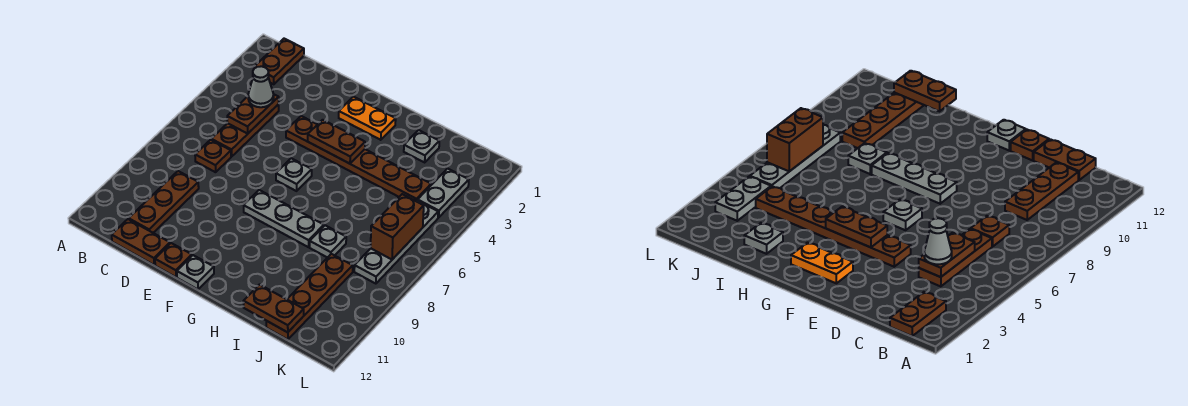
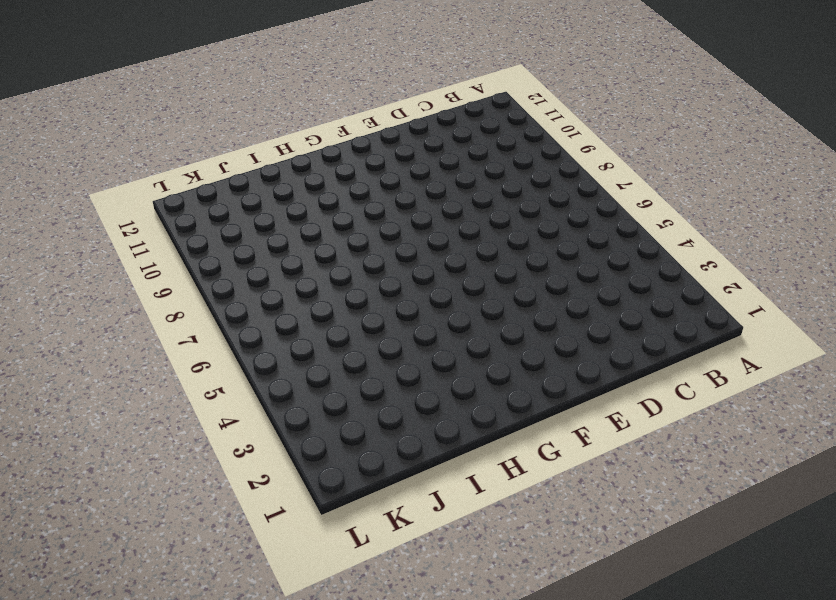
none -> brown 1x2 plate [254,39,304,84]
none -> brown 1x3 plate [211,104,279,157]
none -> brown 1x1 plate [195,140,231,172]

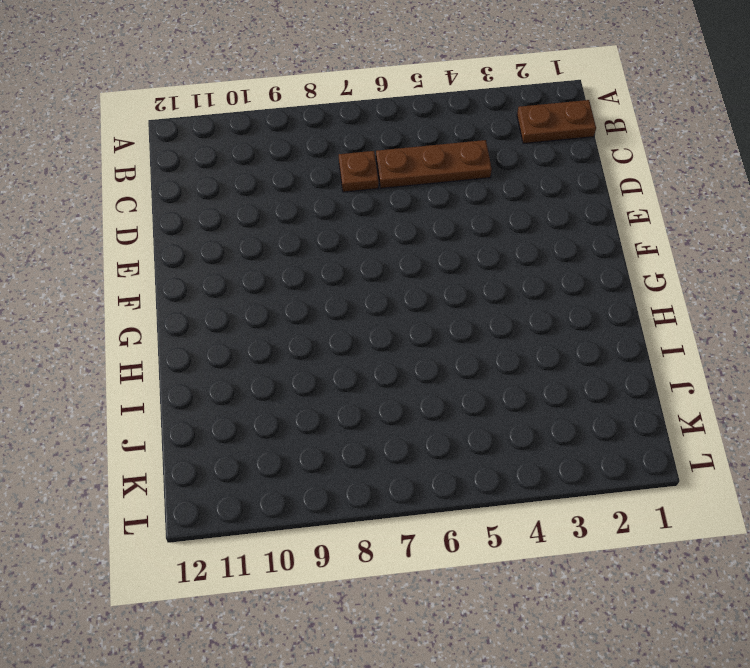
none -> brown 1x3 plate [129,171,199,233]
none -> brown 1x2 plate [112,219,170,265]
none -> brown 1x6 plate [286,116,431,201]

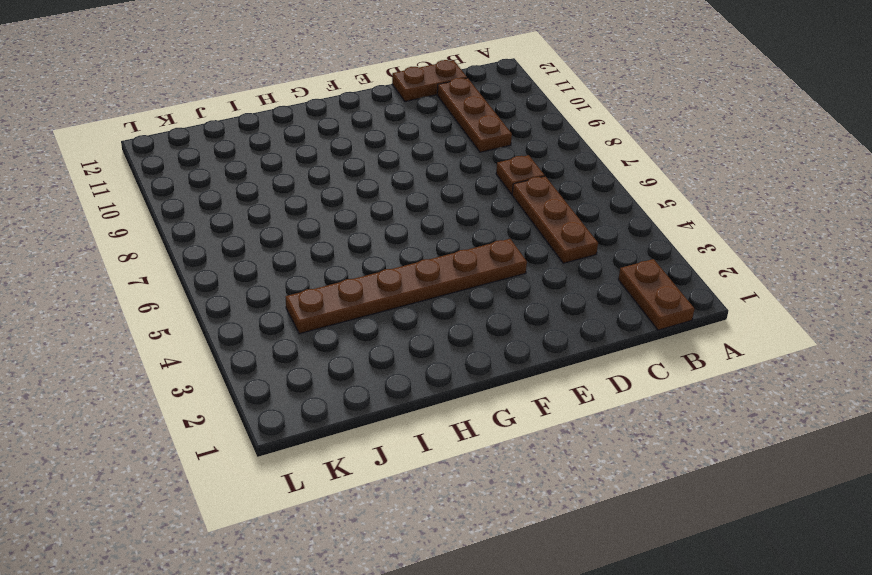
none -> brown 1x1 plate [155,243,192,277]
none -> orange 1x2 plate [339,97,396,140]
none -> grey 1x1 plate [276,158,312,191]

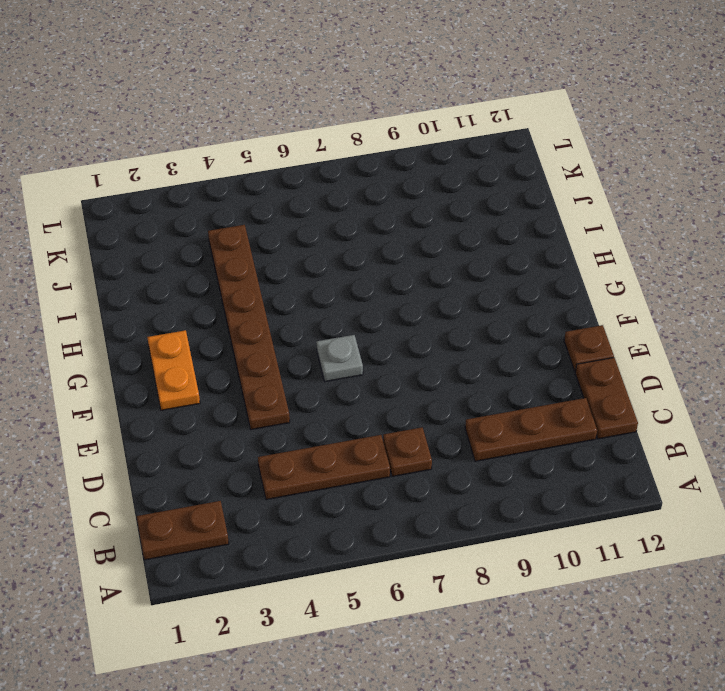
none -> grey 1x3 plate [244,190,324,247]
none -> grey 1x1 plate [177,255,214,289]
none -> grey 1x1 plate [404,130,439,162]

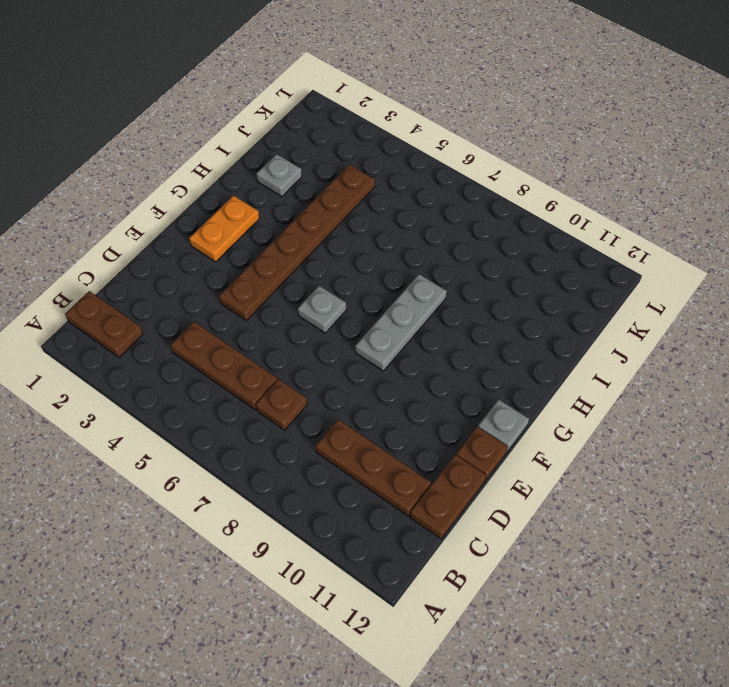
none -> grey 1x1 plate [310,225,346,258]
none -> brown 1x4 plate [266,254,353,340]
none -> grey 1x2 plate [418,169,469,218]

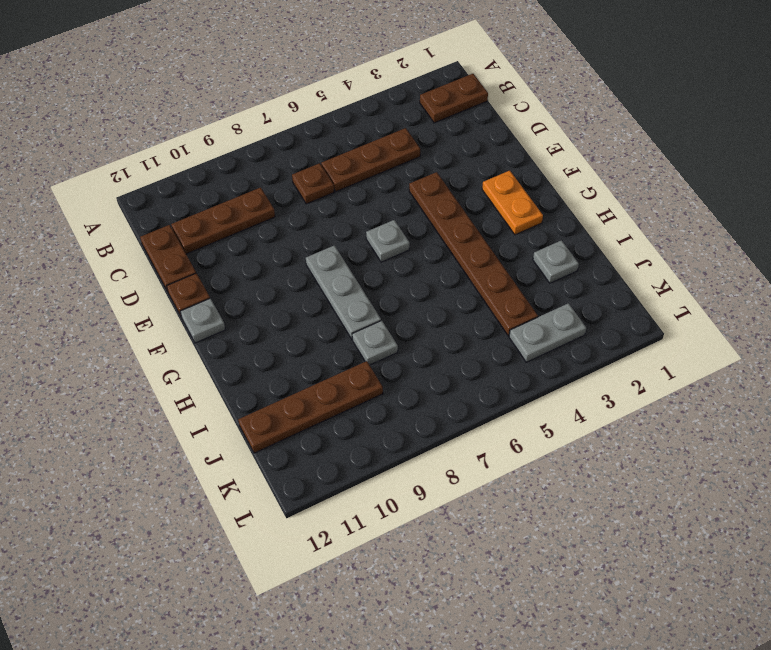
none -> grey 1x4 plate [354,200,438,284]
none -> brown 1x2 plate [227,94,279,134]
none -> brown 1x2 plate [308,120,365,164]

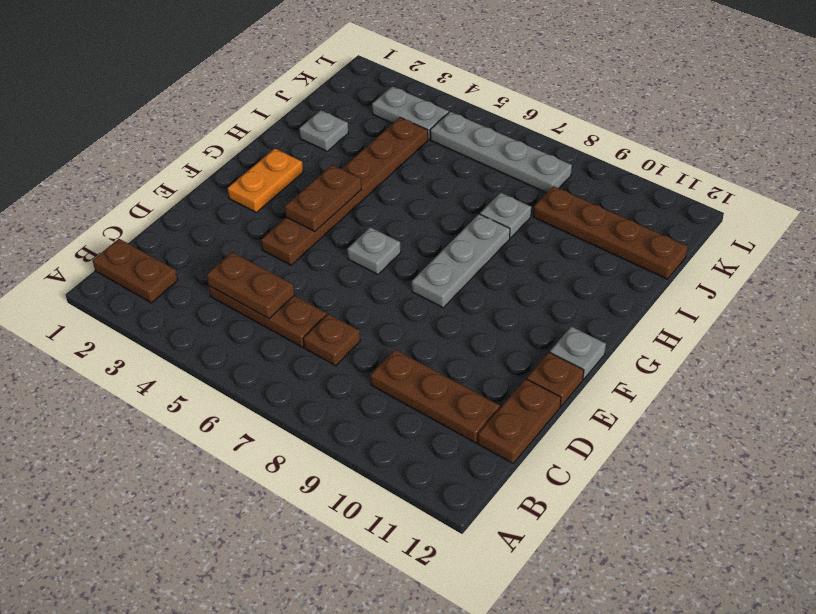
none -> brown 1x2 plate [244,285,304,332]
none -> brown 1x2 brick [371,194,424,259]
none -> grey 1x1 cone [248,66,274,107]

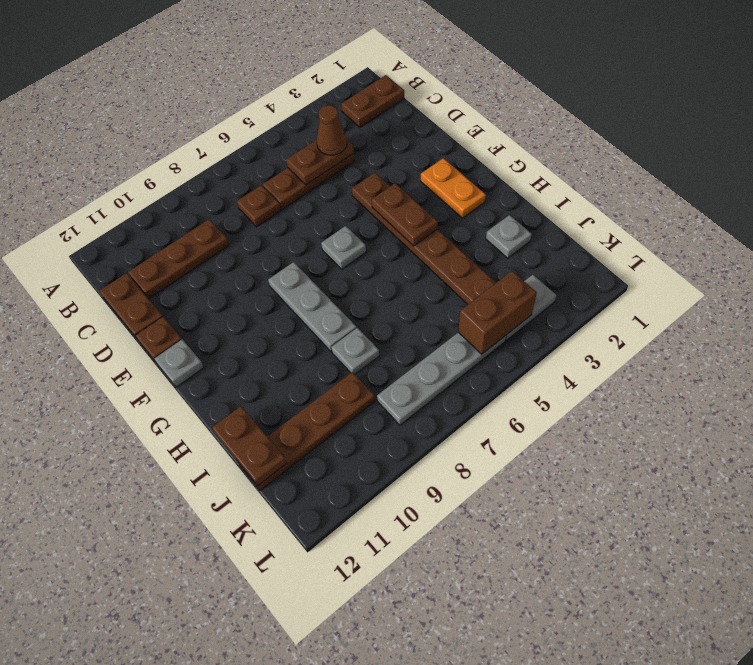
brown 1x1 cone [317,105,347,155] -> grey 1x1 cone [248,66,274,107]
brown 1x2 brick [458,271,537,354] -> brown 1x2 brick moved to [371,194,424,259]

